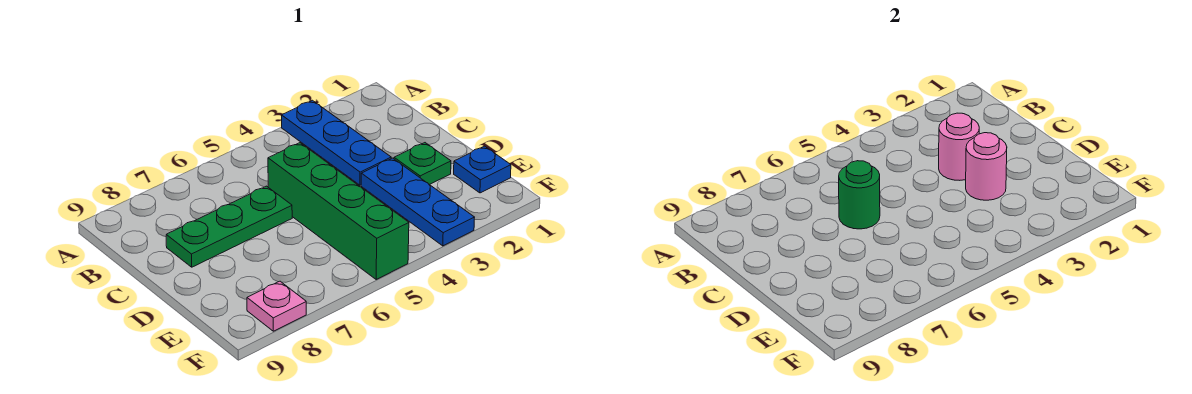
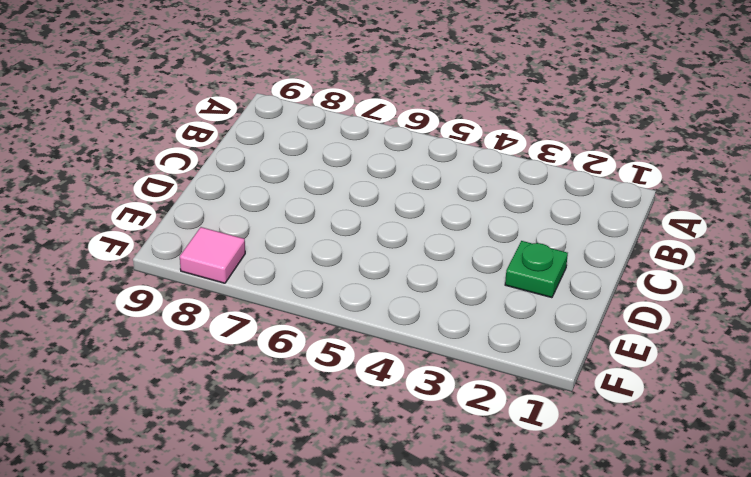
pink 1x1 tile [180,227,245,283] -> pink 1x1 plate [247,281,306,331]
none -> blue 1x3 plate [282,100,391,185]
none -> green 1x4 brick [268,143,409,279]

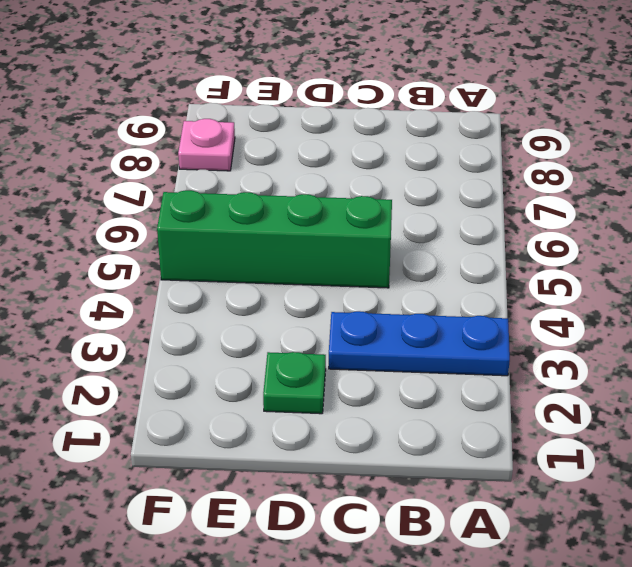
none -> green 1x3 plate [166,186,292,267]
none -> blue 1x3 plate [361,158,475,246]

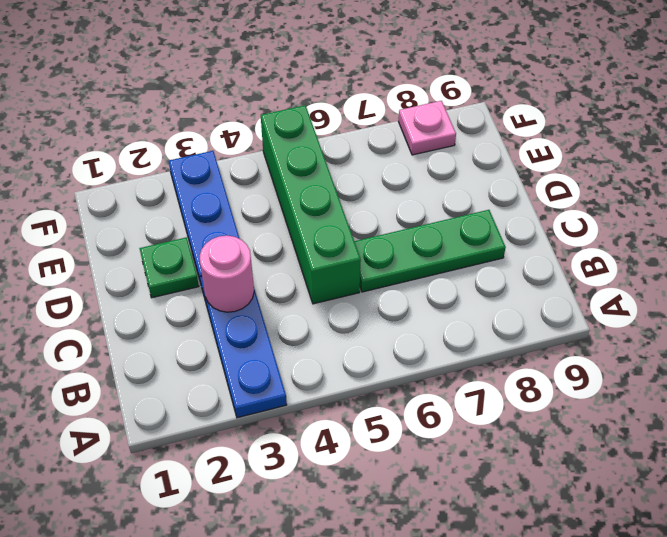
none -> blue 1x1 plate [454,146,511,193]
none -> green 1x1 round brick [839,161,880,229]

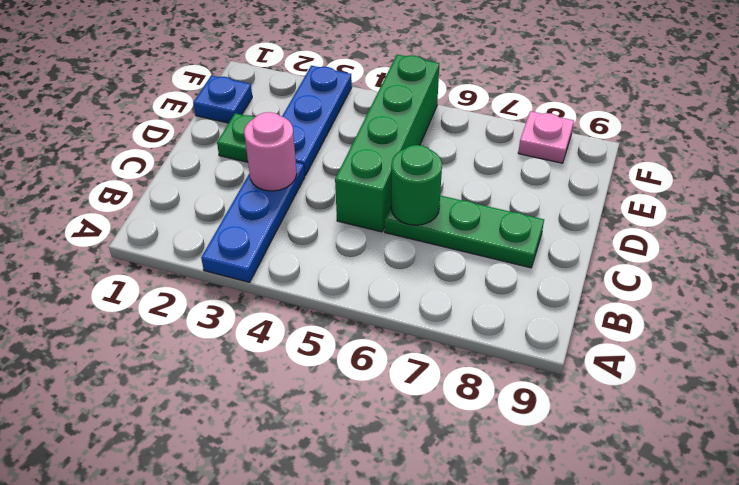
none -> pink 1x1 round brick [966,133,1007,200]

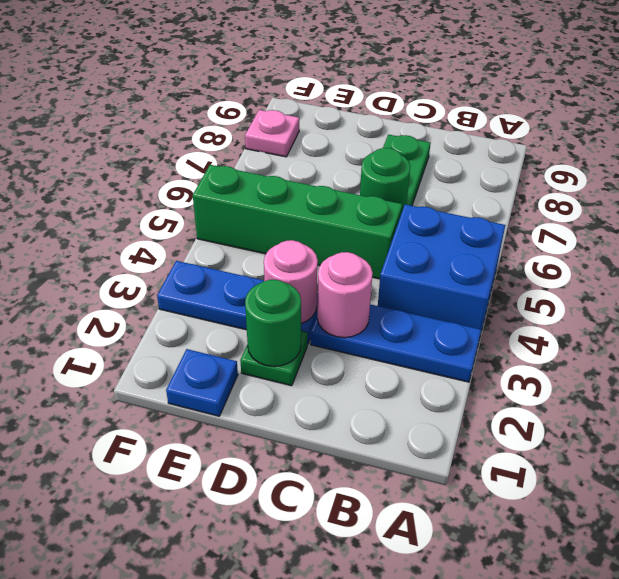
blue 2x2 brick [378,205,505,331] -> none
green 1x1 round brick [245,280,301,366] -> none

